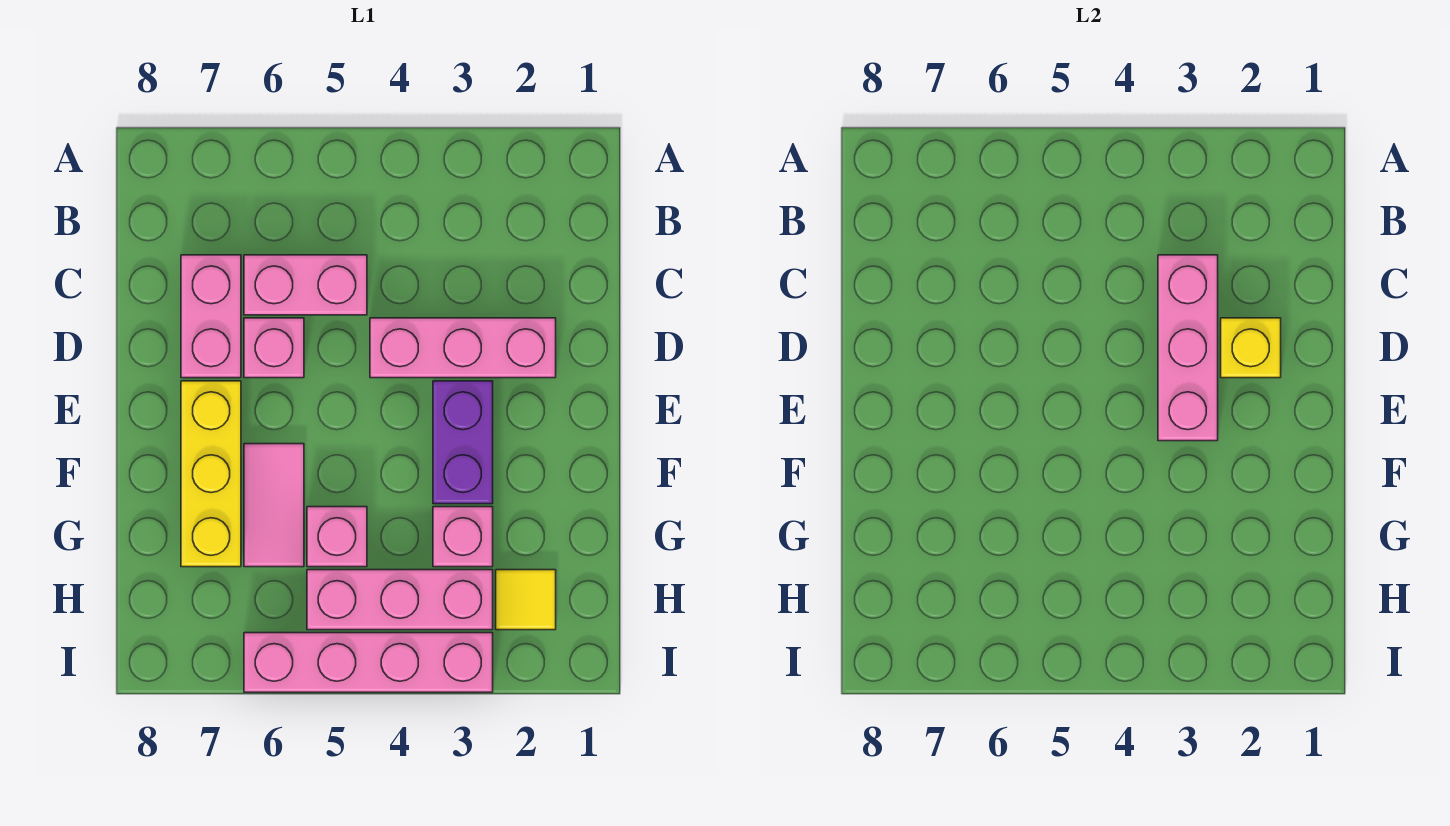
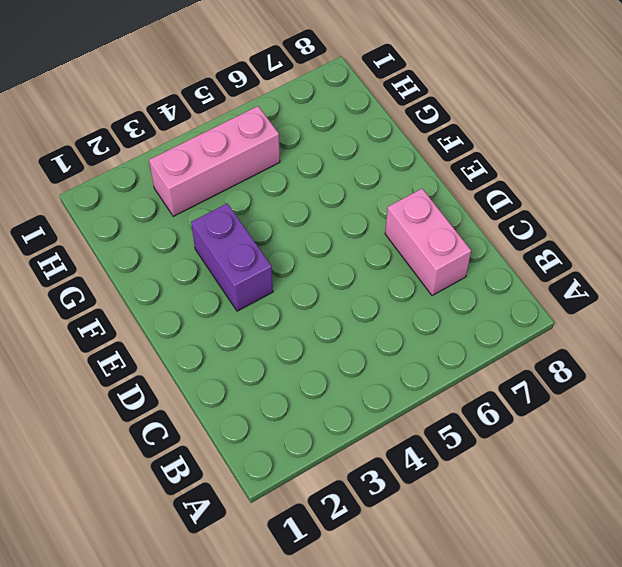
none -> pink 1x2 brick [244,255,367,315]
none -> pink 1x3 brick [370,318,556,378]
none -> pink 1x1 brick [244,318,304,378]

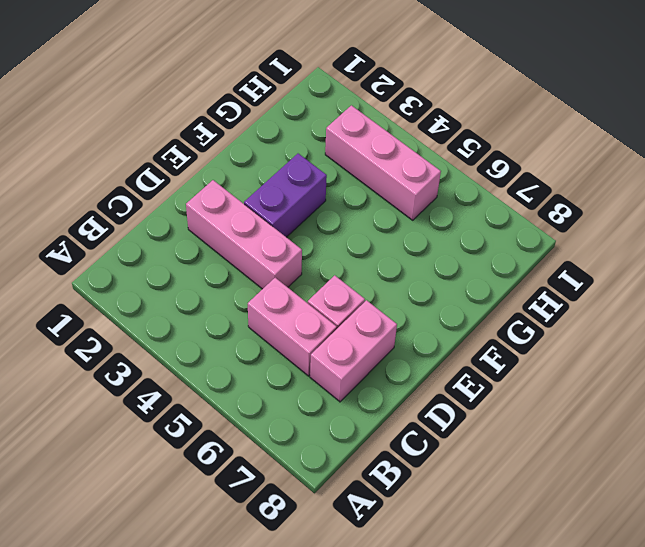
none -> yellow 1x3 brick [181,381,241,567]
none -> pink 1x2 tile [244,444,304,567]
none -> pink 1x1 brick [433,507,493,567]

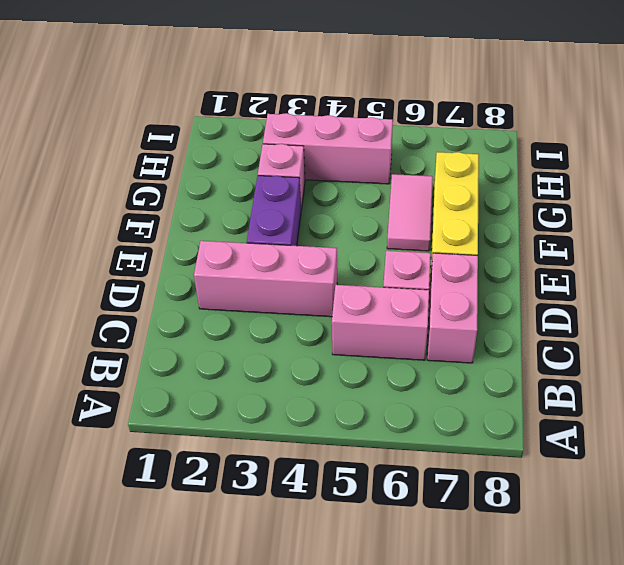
none -> pink 1x1 brick [307,507,367,567]
none -> yellow 1x1 tile [496,570,556,630]
none -> pink 1x4 brick [244,633,493,692]

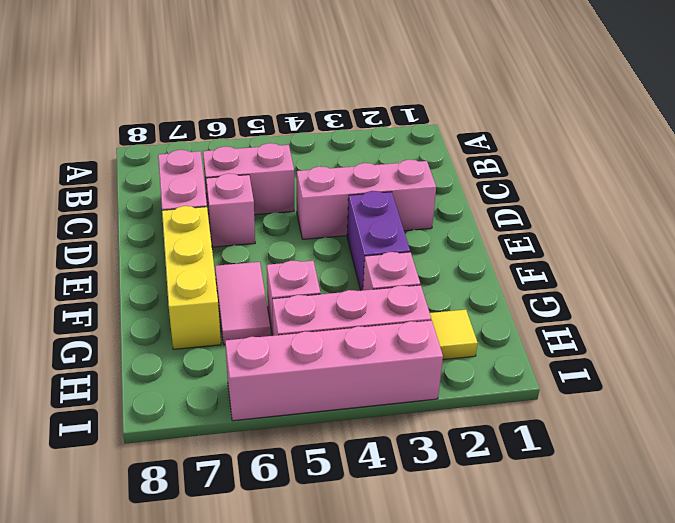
none -> pink 1x3 brick [1158,255,1218,441]
none -> yellow 1x1 brick [1221,318,1281,378]

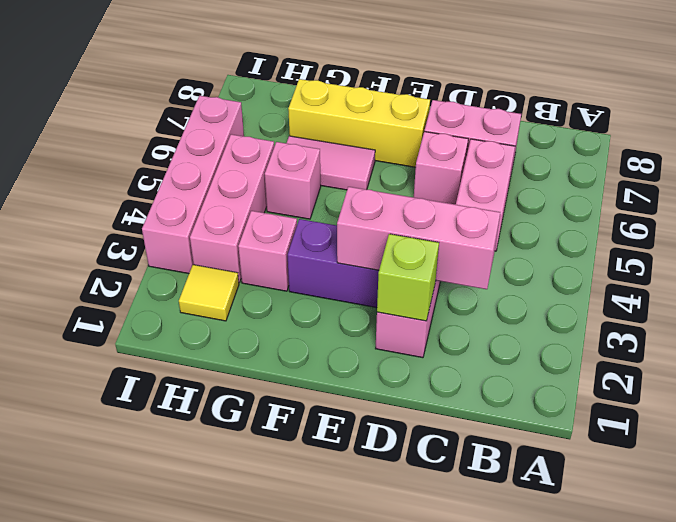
lime 1x1 brick [377,234,439,321] -> yellow 1x1 brick [1221,318,1281,378]

